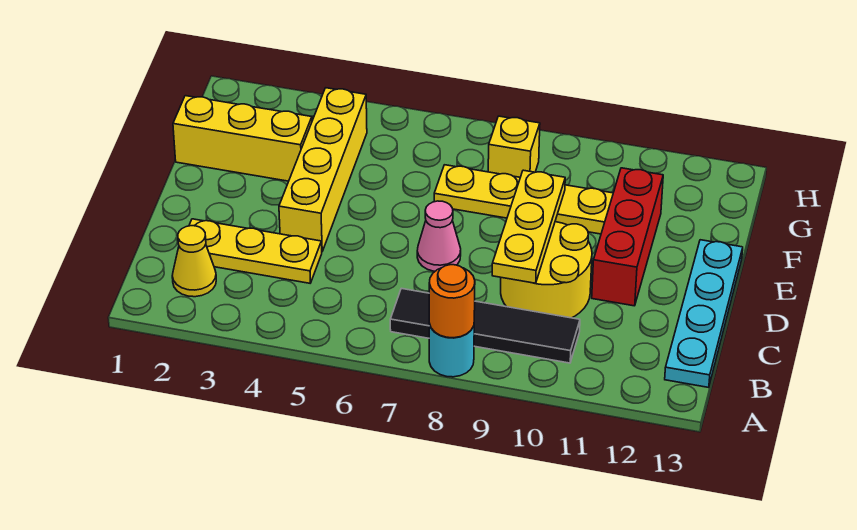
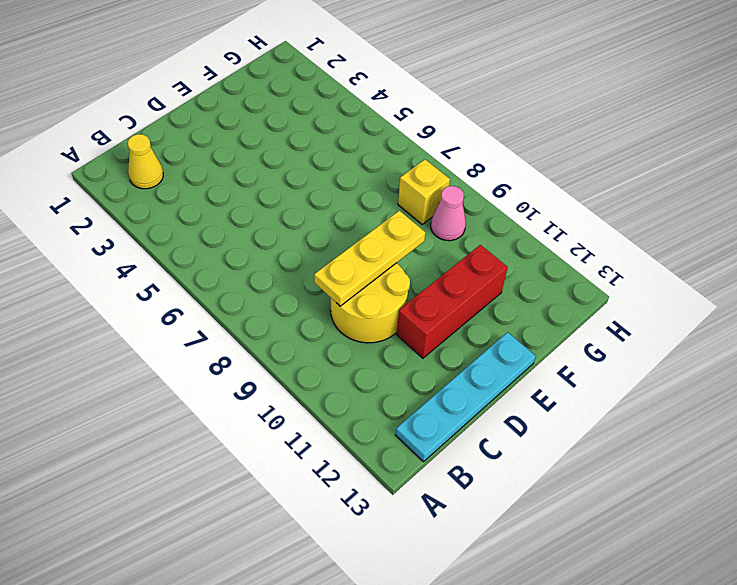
pink 1x1 cone [431,186,466,241] -> pink 1x1 cone moved to [417,201,461,271]
none -> cyan 1x1 round brick [429,324,474,377]
none -> black 1x4 tile [390,288,580,363]
none -> yellow 1x3 plate [189,219,322,283]

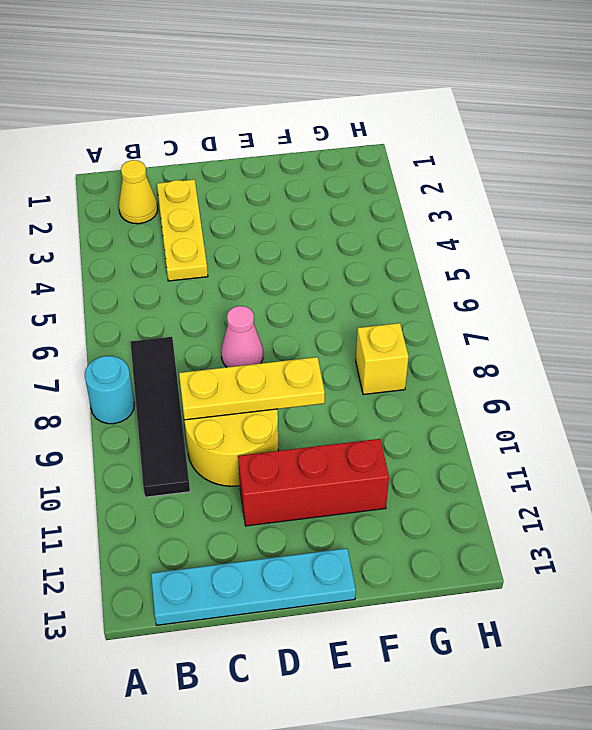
none -> yellow 1x4 brick [279,88,367,251]
none -> yellow 1x3 brick [173,96,312,181]
none -> yellow 1x4 plate [434,165,613,234]

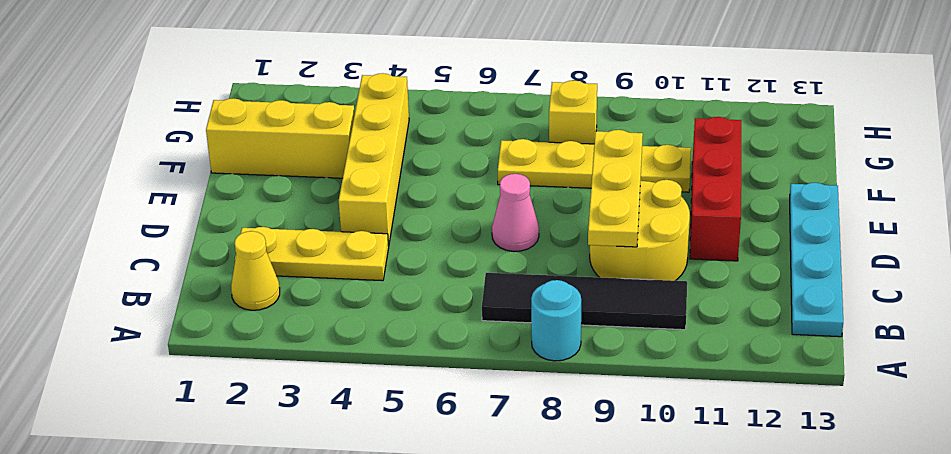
none -> orange 1x1 round brick [429,265,475,338]

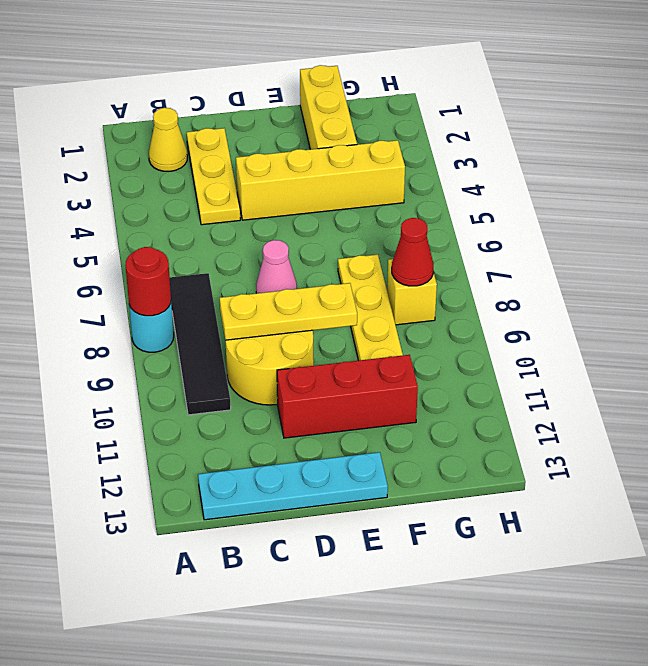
red 1x1 round brick [125,247,171,316] -> orange 1x1 round brick [429,265,475,338]
red 1x1 cone [392,218,433,286] -> none

